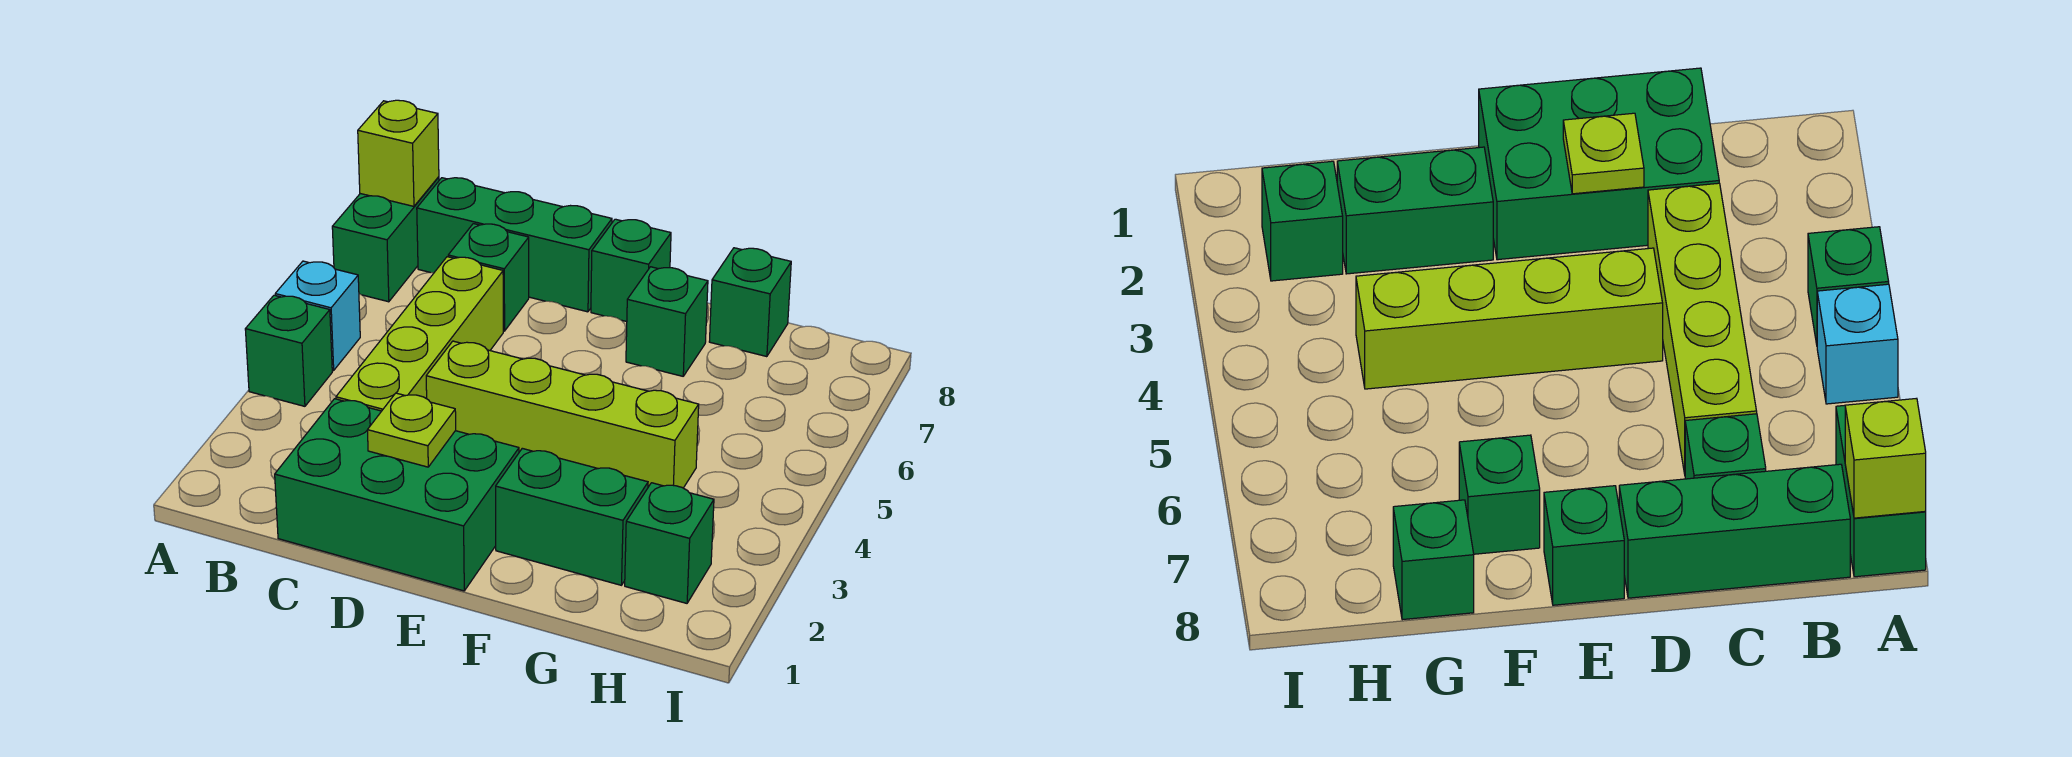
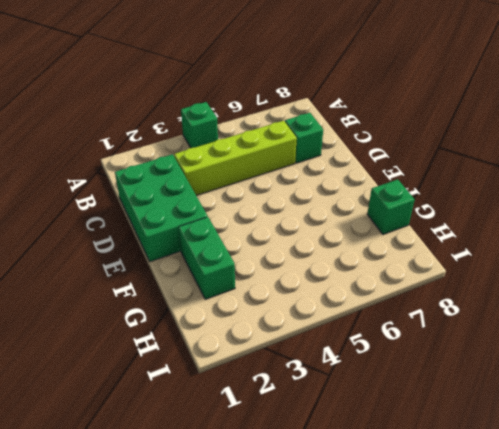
none -> cyan 1x1 brick [275,261,360,371]
none -> green 1x2 brick [332,177,439,302]
none -> green 1x3 brick [417,178,612,312]

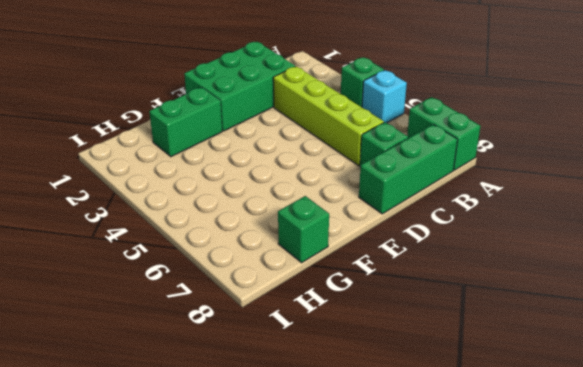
none -> lime 1x4 brick [426,341,699,488]
none -> green 1x1 brick [591,219,671,322]
none -> green 1x1 brick [626,267,708,376]

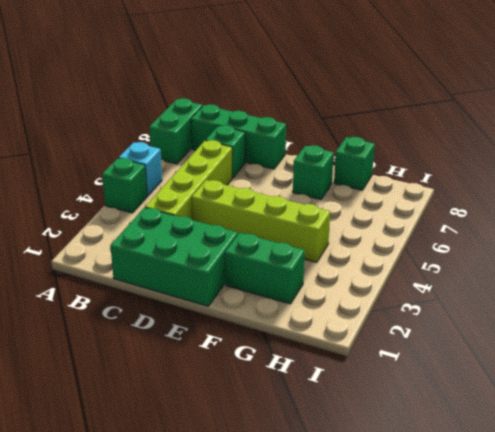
none -> green 1x1 brick [591,219,671,322]
none -> green 1x1 brick [625,483,714,603]
none -> lime 1x1 brick [358,100,439,206]

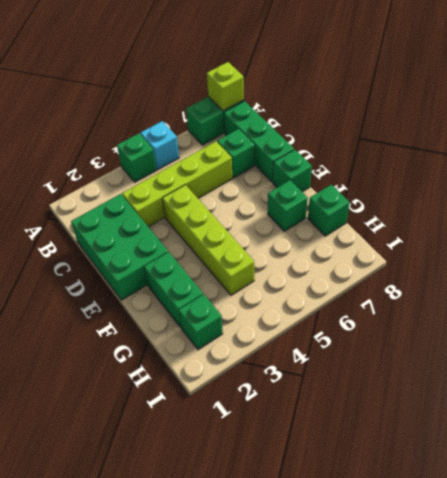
none -> lime 1x1 plate [367,393,456,467]

